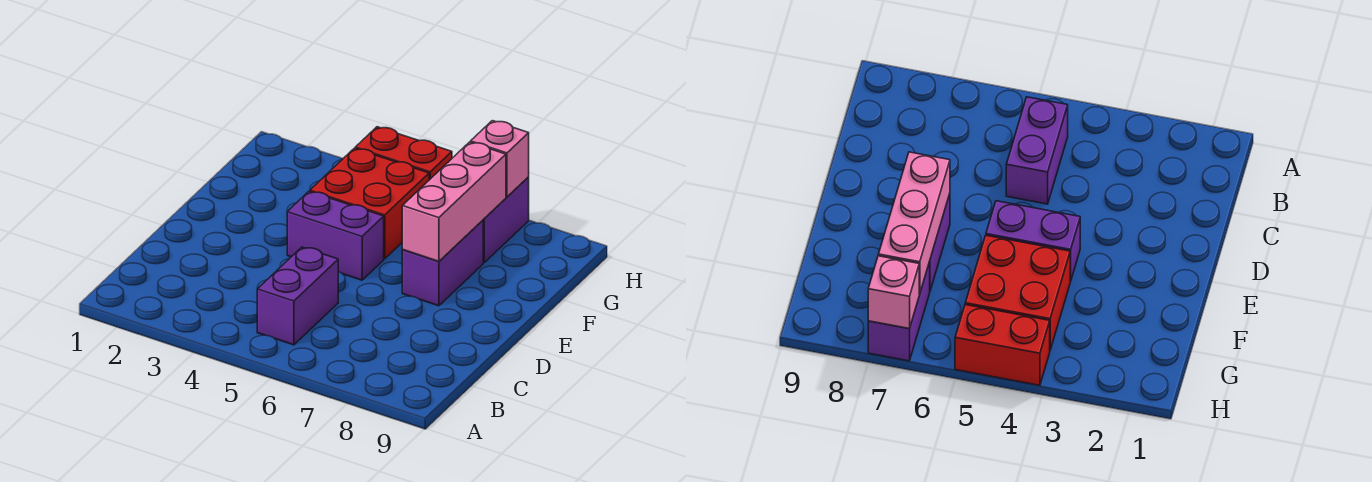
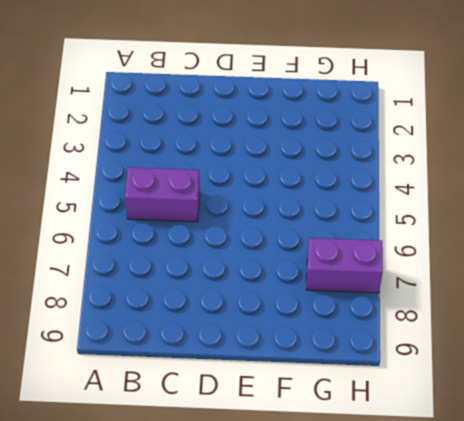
none -> purple 1x2 brick [287,191,384,280]
none -> purple 1x2 brick [402,220,483,306]

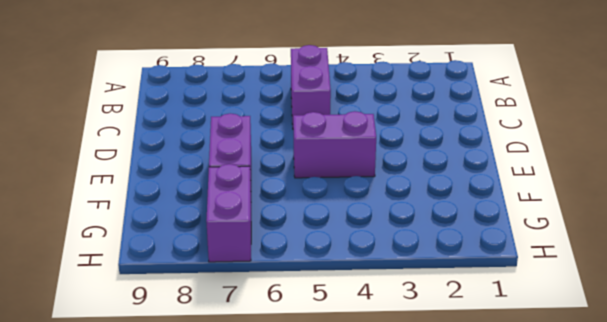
none -> red 2x2 brick [310,148,429,259]
none -> red 1x2 brick [355,127,452,180]

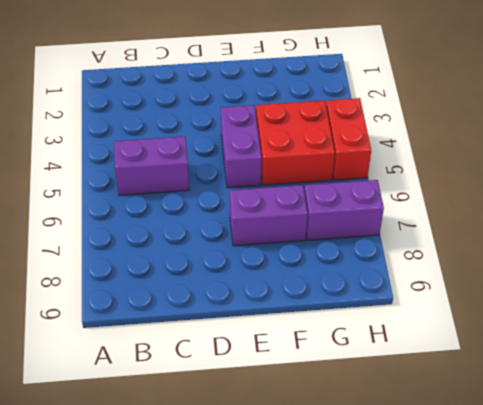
none -> pink 1x3 brick [402,142,506,261]
none -> pink 1x1 brick [471,121,529,197]

